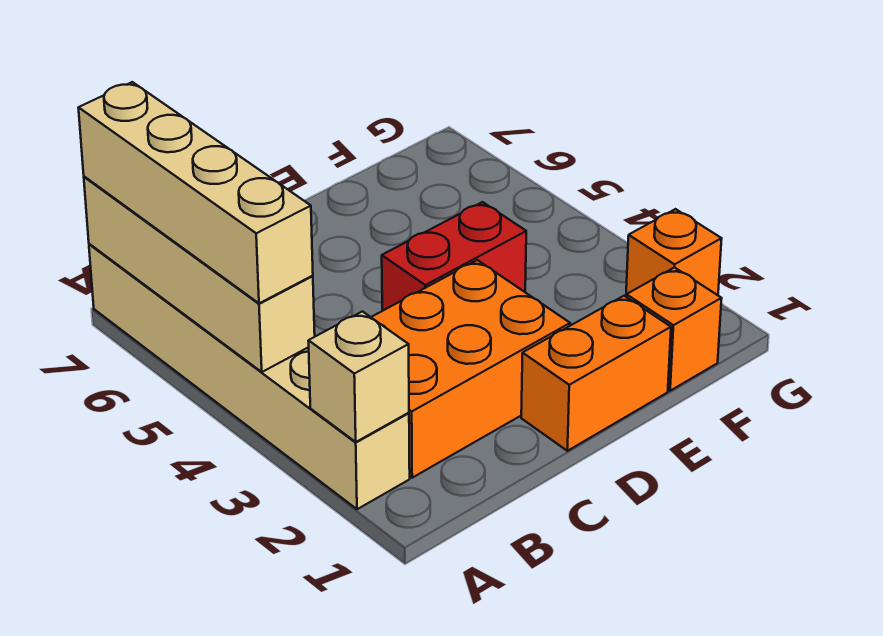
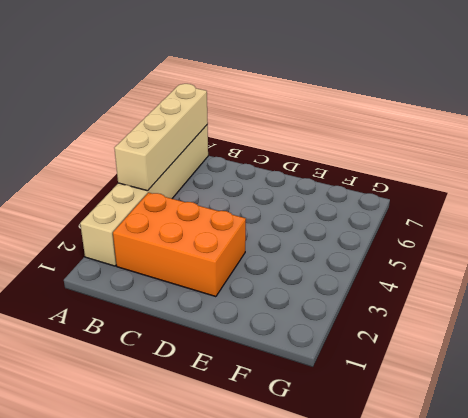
none -> orange 1x2 brick [521,296,671,451]
none -> red 1x2 brick [382,202,526,311]

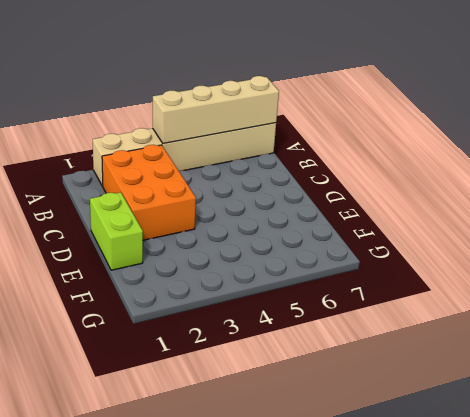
lime 1x2 brick [90,192,143,270] -> orange 1x2 brick [521,296,671,451]
none -> red 1x2 brick [382,202,526,311]
none -> orange 1x1 brick [626,267,722,391]

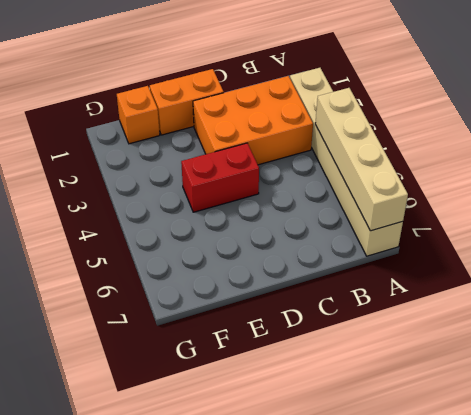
none -> orange 1x1 brick [626,209,722,295]
none -> tan 1x1 brick [308,311,409,442]

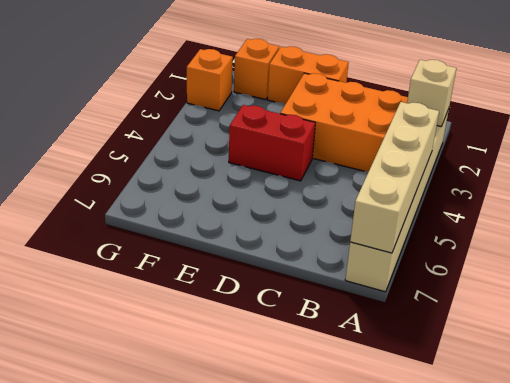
none -> tan 1x4 brick [79,82,313,303]

